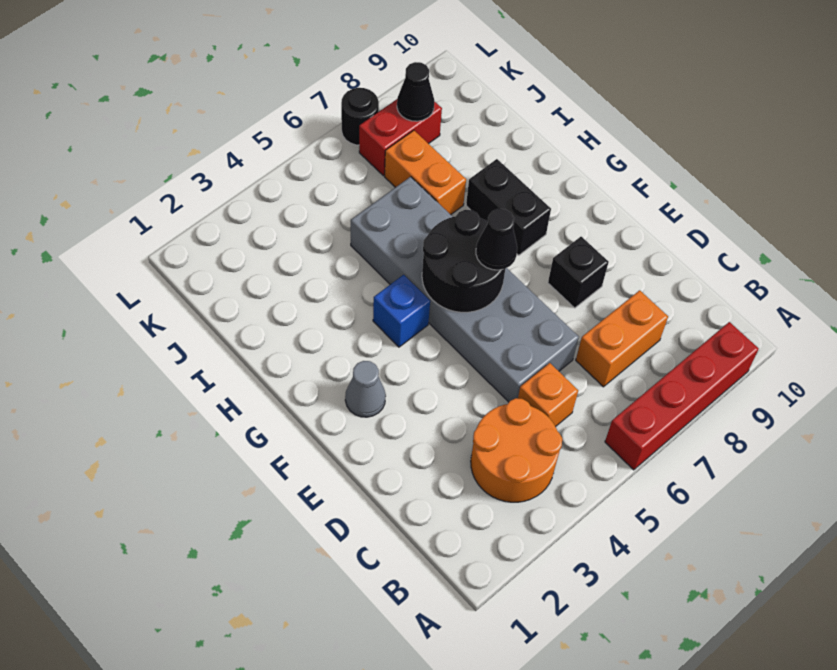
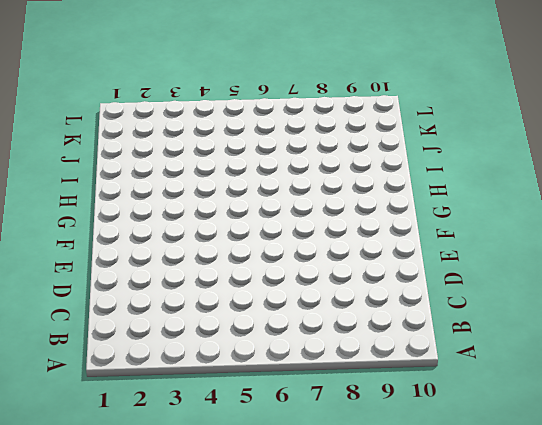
none -> red 1x4 brick [605,322,759,470]
none -> orange 2x2 round brick [471,398,562,502]
none -> orange 1x1 brick [518,363,578,426]

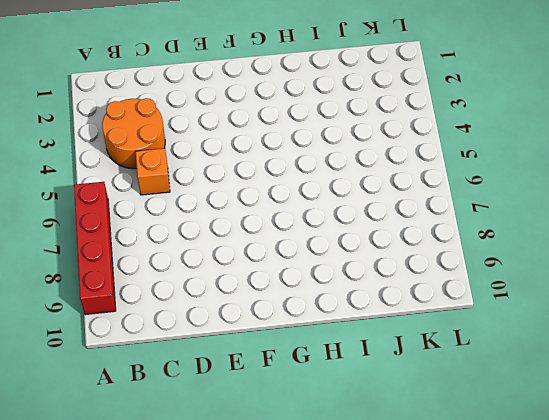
none -> orange 1x2 brick [576,290,668,387]
none -> grey 2x6 brick [351,177,579,402]
none -> black 1x1 brick [548,237,609,308]

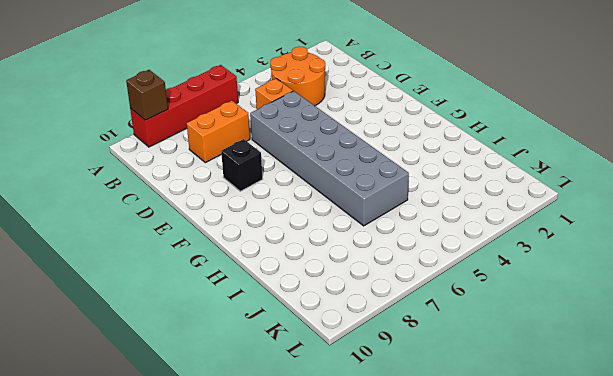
brown 1x1 brick [126,70,168,120] -> none
none -> grey 1x1 cone [345,361,386,417]
none -> blue 1x1 brick [373,275,430,347]
none -> black 1x2 brick [466,159,551,255]

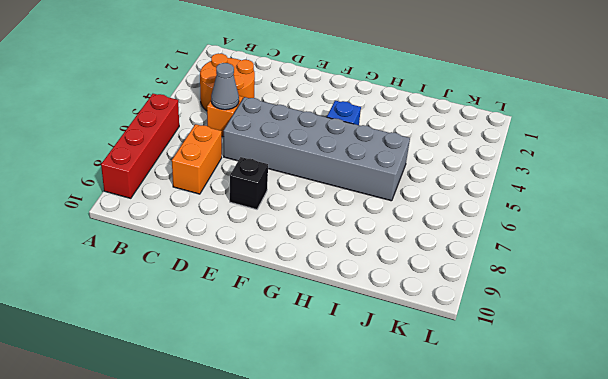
grey 1x1 cone [211,63,239,110] -> grey 1x1 cone moved to [345,361,386,417]
none -> black 1x2 brick [466,159,551,255]
none -> orange 1x2 brick [385,130,466,215]
none -> red 1x2 brick [359,99,442,176]

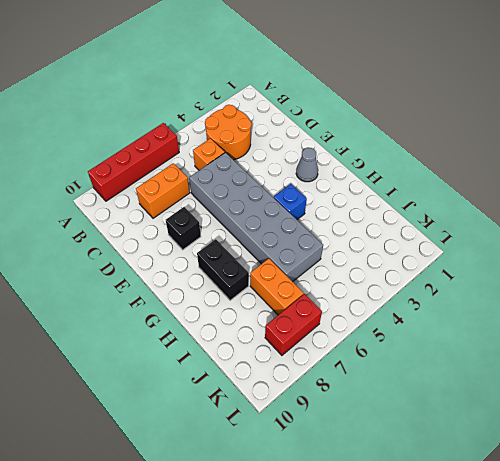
none -> black 1x1 round brick [341,88,379,145]
none -> black 2x2 round brick [422,210,505,312]
none -> black 1x1 cone [397,62,434,121]

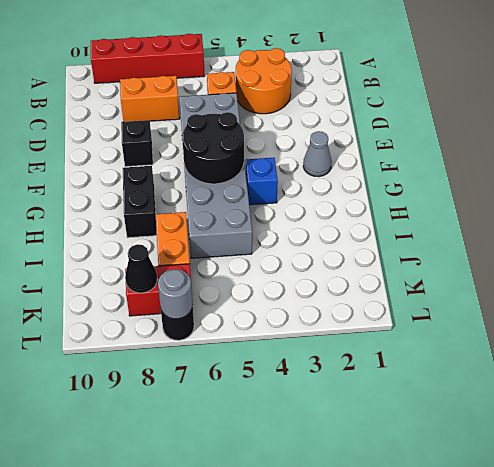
grey 1x1 round brick [158,269,193,319] -> none
none -> black 1x1 cone [476,209,517,270]

